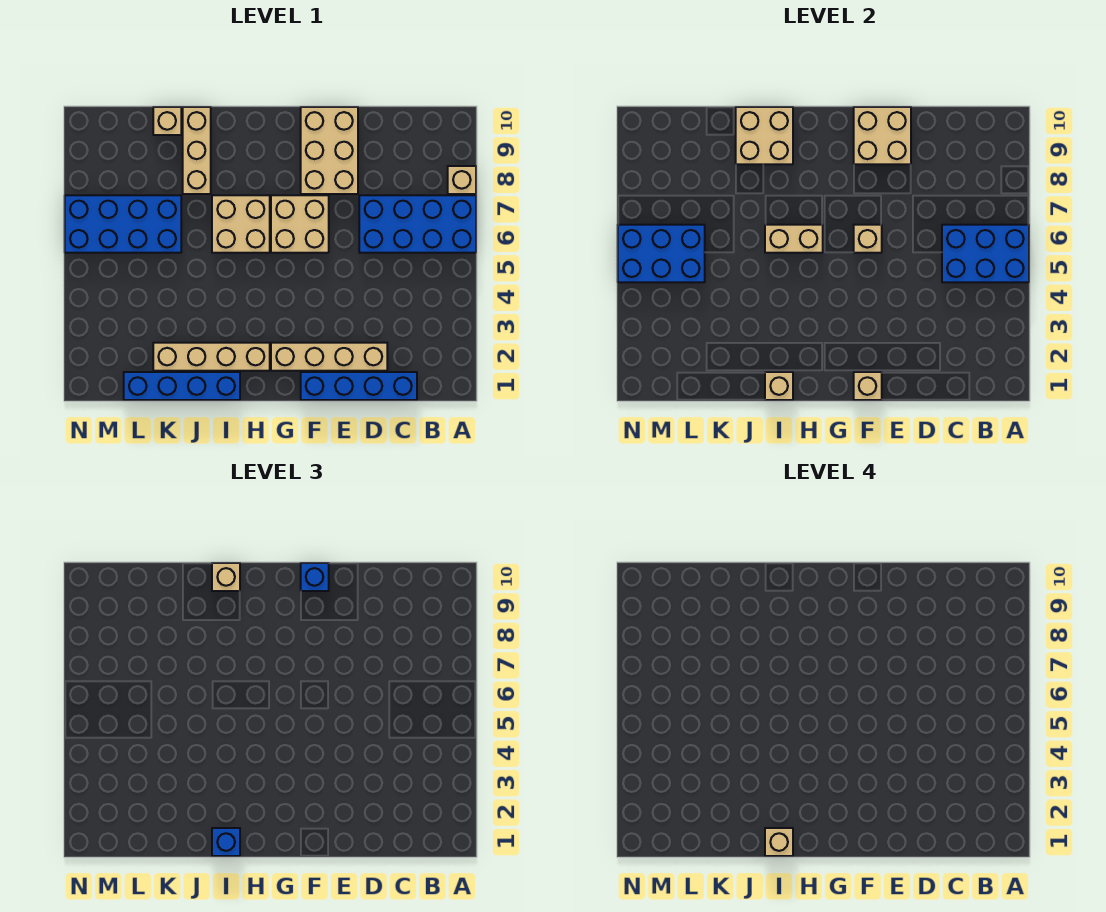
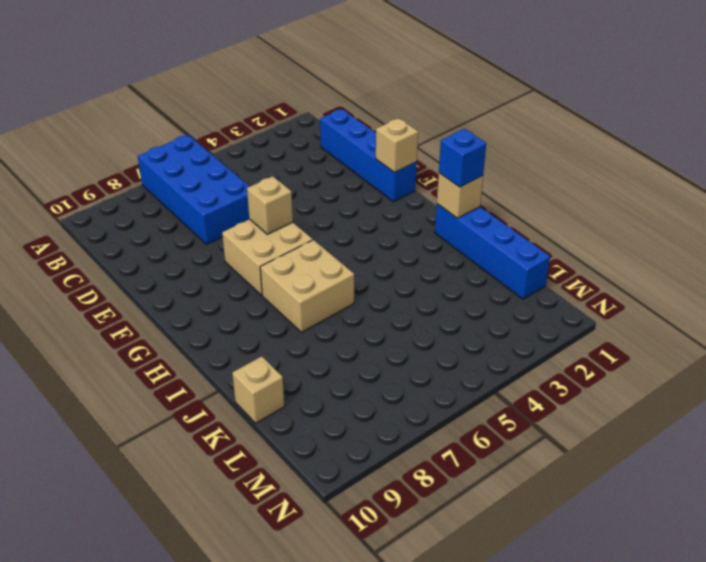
none -> tan 1x1 brick [448,166,476,194]
none -> tan 1x4 brick [271,343,387,371]
none -> tan 2x3 brick [301,107,358,194]

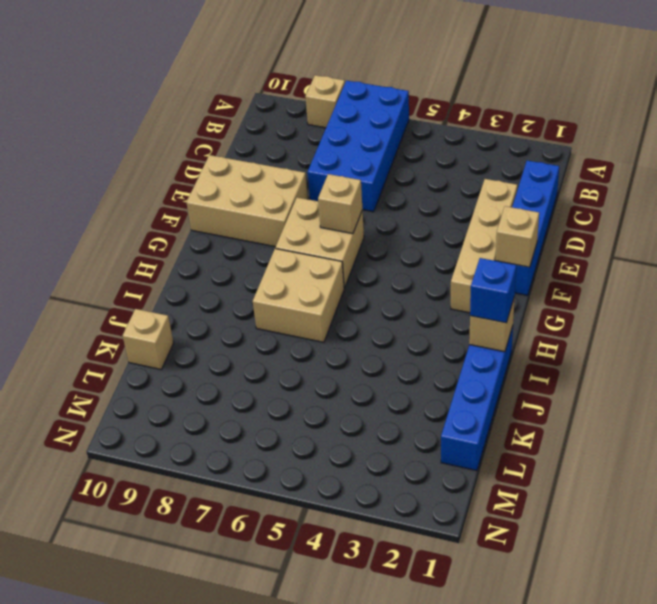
none -> tan 1x4 brick [153,343,270,371]
none -> tan 1x3 brick [183,107,211,194]
none -> blue 2x4 brick [65,195,181,253]

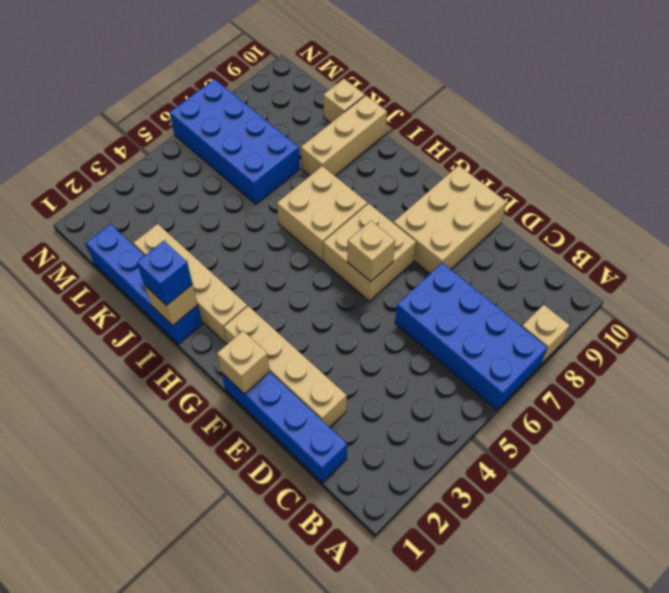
none -> blue 2x3 brick [942,225,1029,282]
none -> tan 2x2 brick [854,107,911,164]
none -> tan 1x2 brick [765,225,823,253]

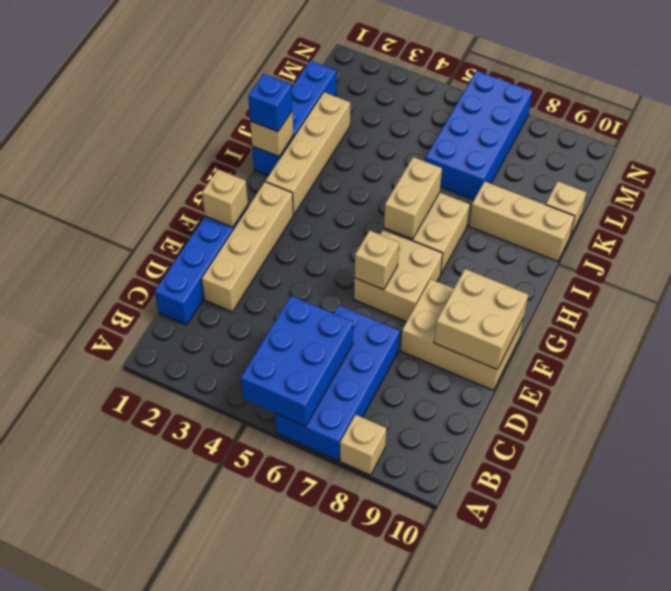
none -> tan 2x2 brick [736,107,793,164]
none -> blue 2x3 brick [618,225,705,282]
none -> blue 1x1 brick [301,563,329,591]

